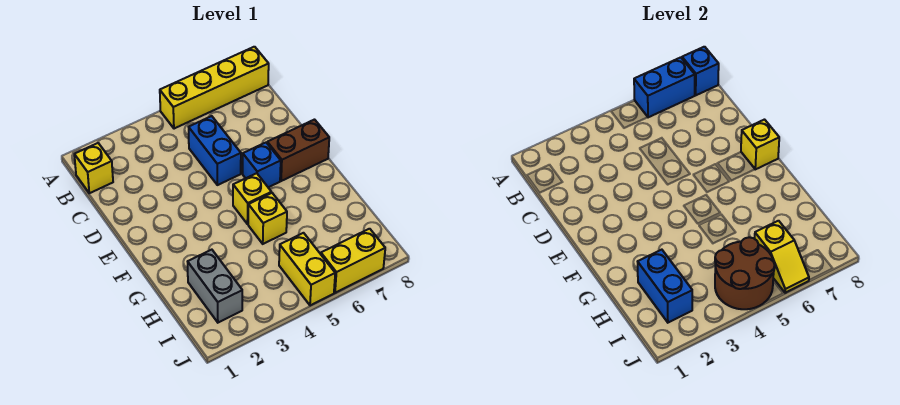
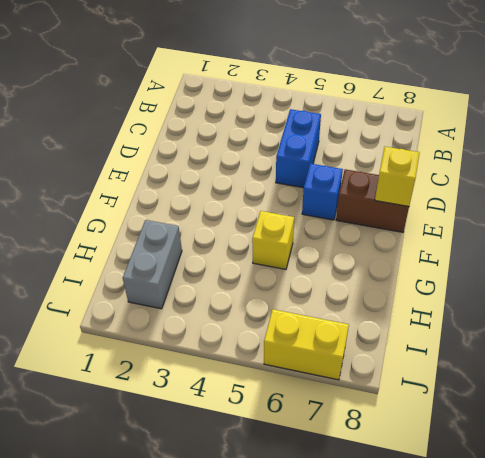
none -> yellow 1x4 brick [160,47,269,129]
none -> yellow 1x1 brick [74,143,113,193]
none -> yellow 1x1 brick [233,173,271,224]

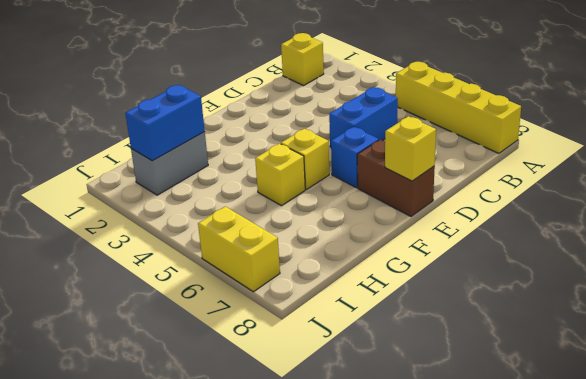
none -> yellow 1x2 brick [279,233,335,305]
none -> blue 1x2 brick [634,57,695,117]
none -> blue 1x1 brick [682,47,719,95]

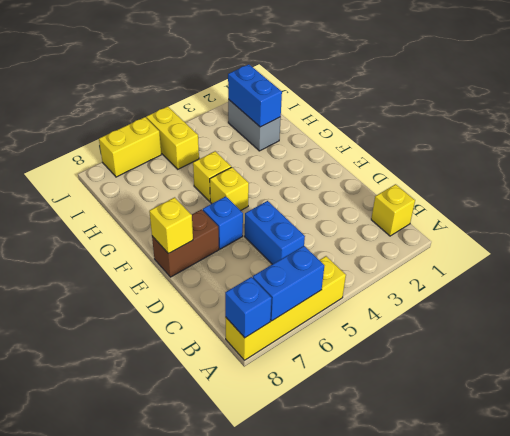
none -> brown 2x2 round brick [715,237,775,309]
none -> yellow 1x2 slope [755,221,809,293]

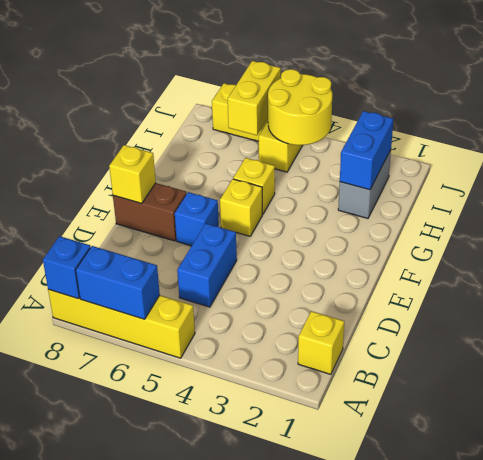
yellow 2x2 round brick [268,69,332,145] -> brown 2x2 round brick [715,237,775,309]
yellow 1x2 brick [228,61,281,135] -> yellow 1x2 slope [755,221,809,293]

